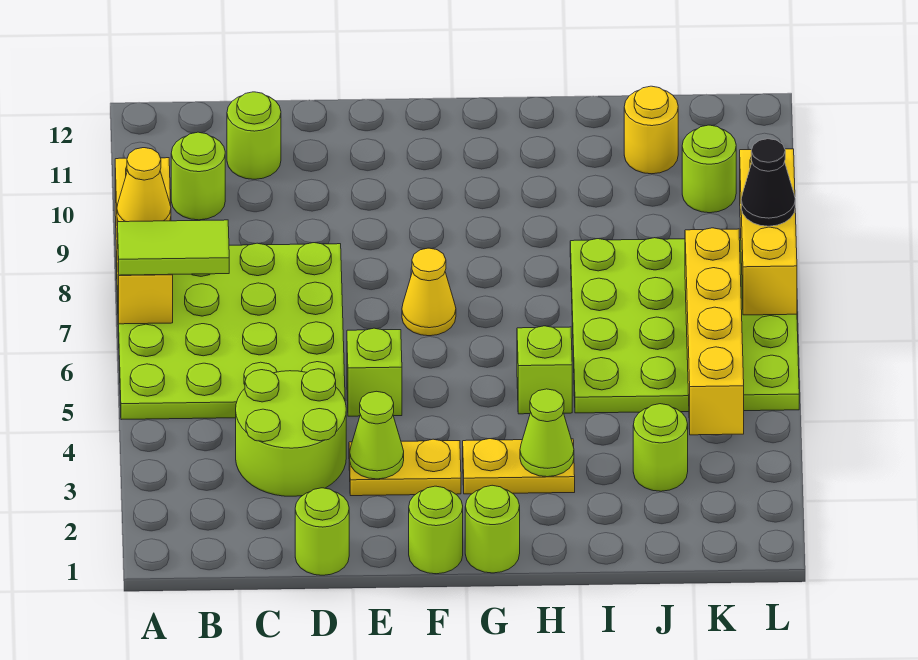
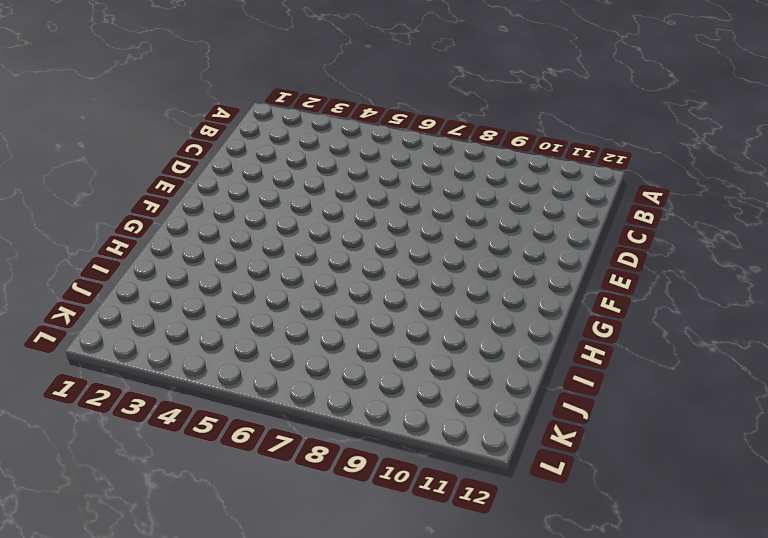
none -> lime 4x4 plate [116,243,345,420]
none -> lime 1x1 round brick [171,132,225,220]
none -> lime 2x2 round brick [236,369,346,496]

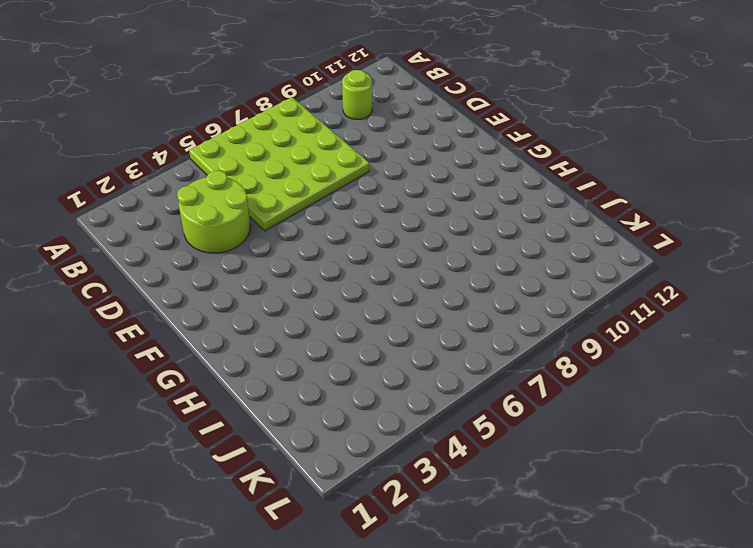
none -> lime 1x1 round brick [227,92,281,179]
none -> lime 1x1 round brick [295,488,349,575]
none -> yellow 1x2 plate [349,439,461,496]

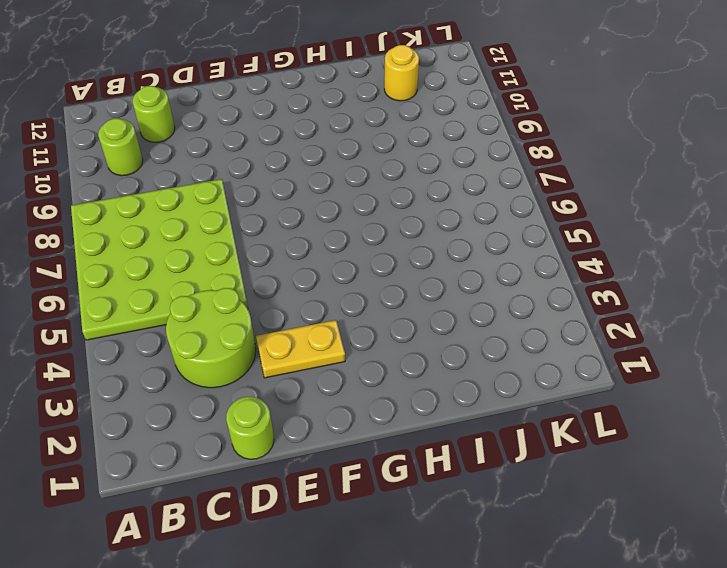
none -> lime 1x1 brick [347,328,402,416]
none -> lime 1x1 round brick [409,486,463,574]
none -> yellow 1x1 cone [402,248,456,336]

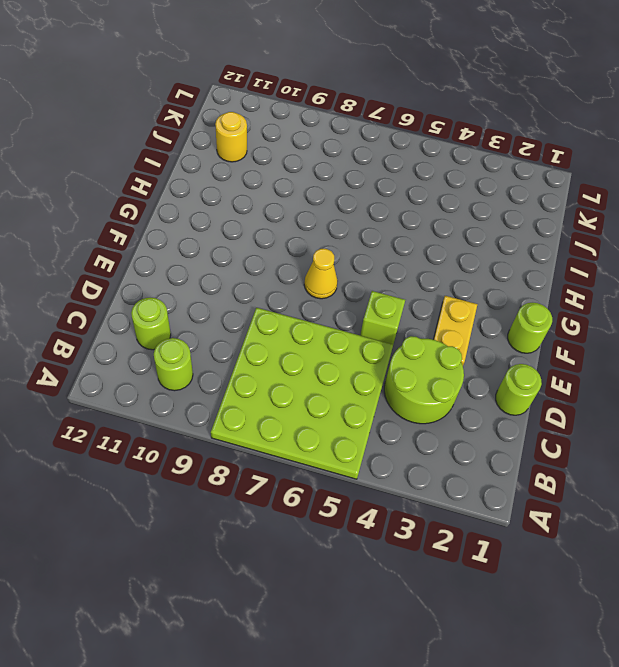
none -> lime 1x1 round brick [465,485,520,573]
none -> yellow 1x2 plate [463,439,575,494]
none -> lime 1x1 brick [517,326,572,414]

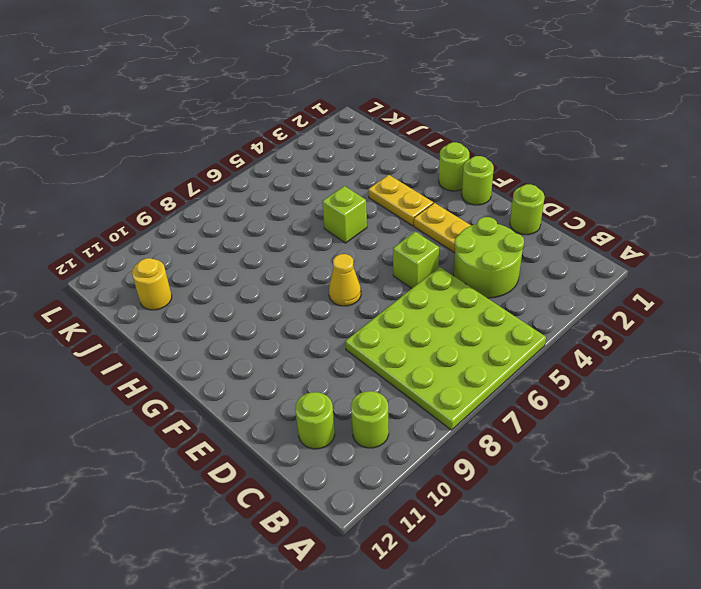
none -> lime 4x4 plate [570,238,799,413]
none -> lime 1x1 round brick [633,404,688,491]
none -> lime 1x1 round brick [682,125,736,213]

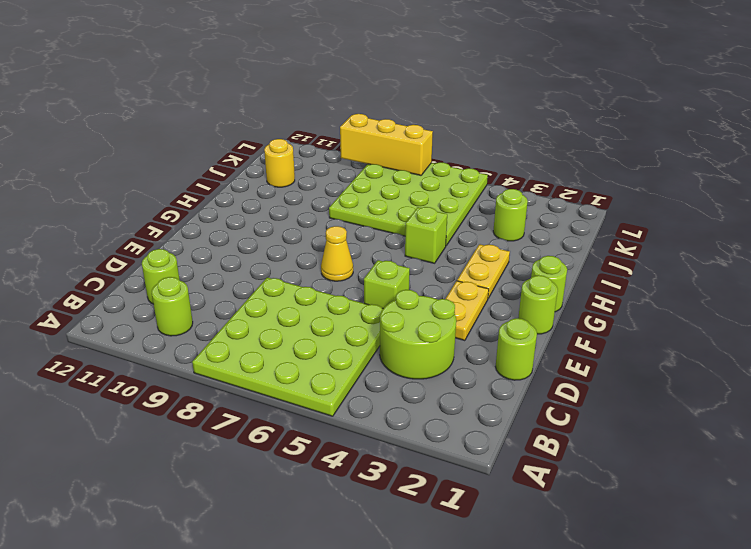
none -> lime 1x1 round brick [682,125,736,213]
none -> yellow 1x3 brick [115,158,173,324]
none -> lime 1x1 cone [350,391,404,479]

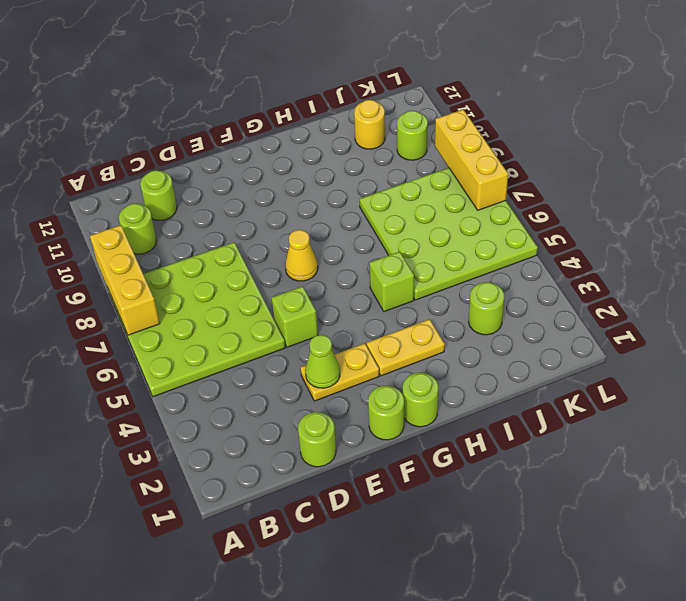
none -> lime 2x2 round brick [236,369,346,496]
none -> lime 1x1 cone [520,389,574,477]
none -> yellow 1x4 brick [685,228,744,435]

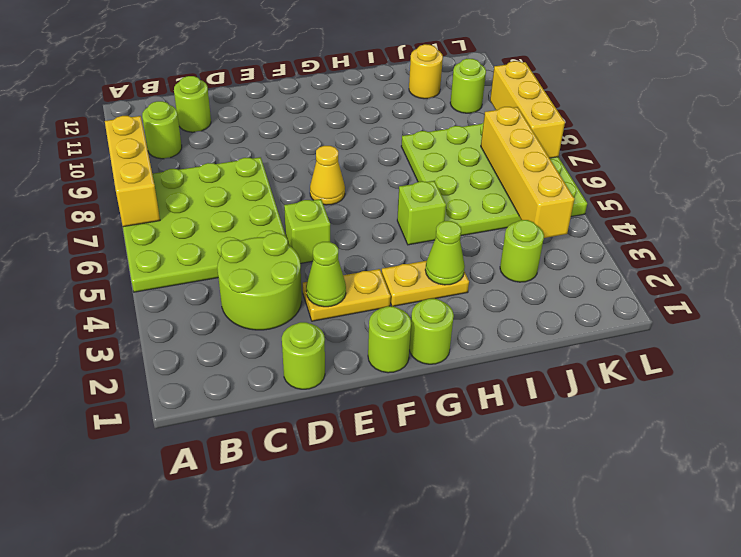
none -> lime 1x2 tile [118,220,229,275]
none -> yellow 1x1 cone [117,148,171,222]
none -> black 1x1 cone [741,139,795,226]

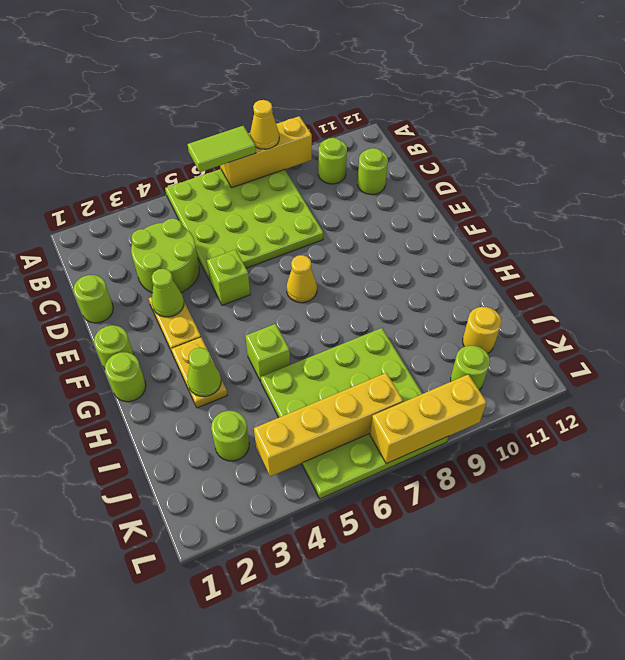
lime 1x2 tile [188,126,256,172] -> lime 1x2 tile turned to [118,220,229,275]
none -> black 1x1 cone [741,139,795,226]

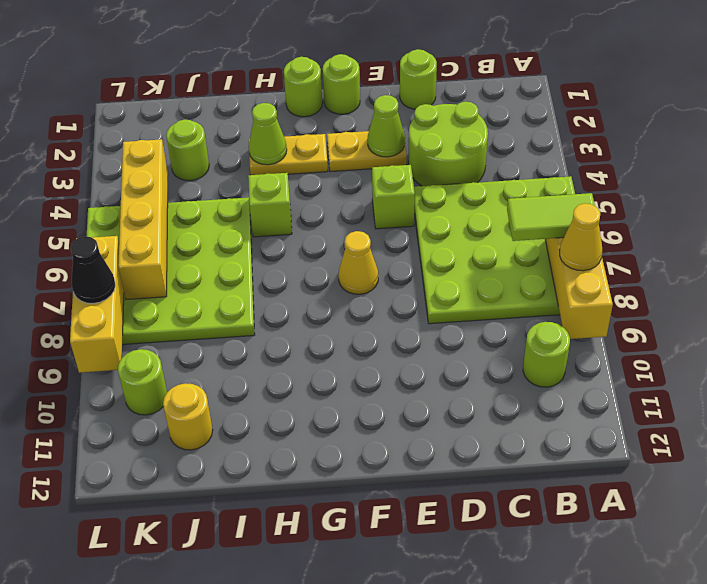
none -> lime 1x1 round brick [227,92,281,179]

